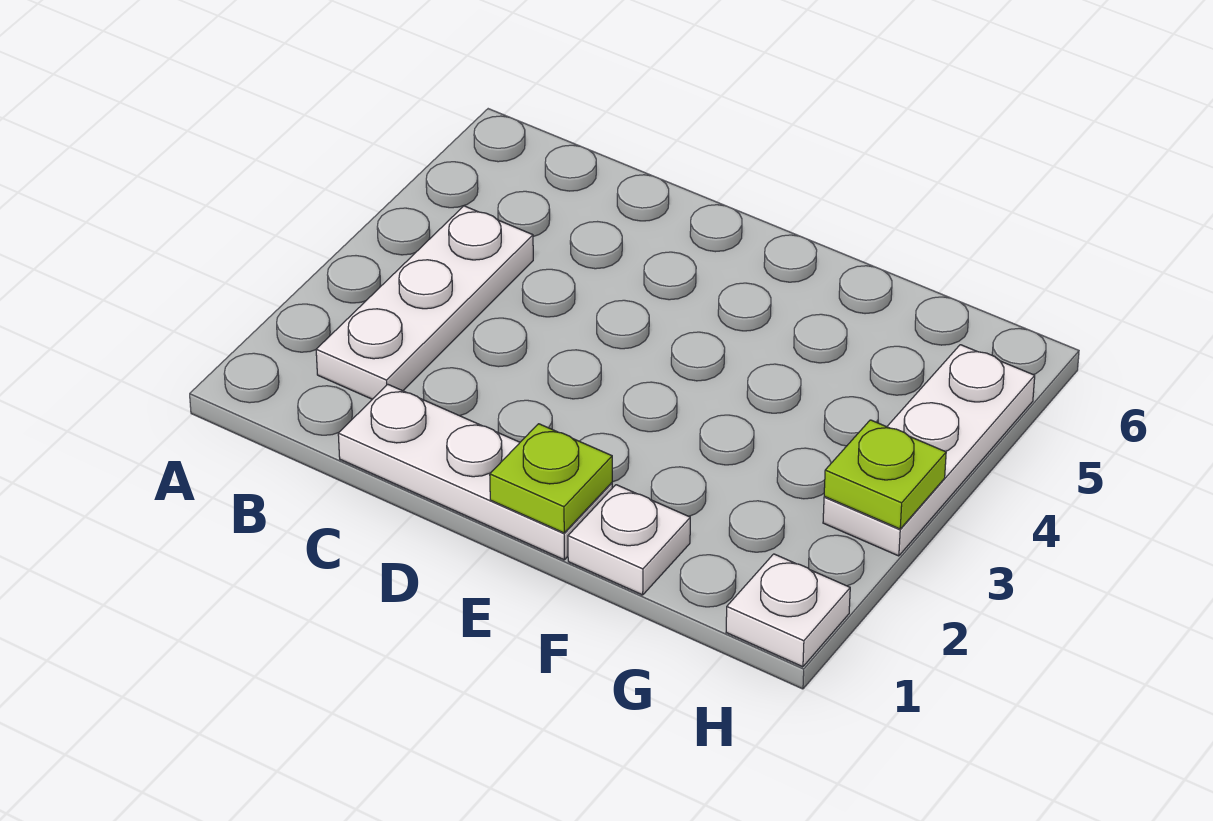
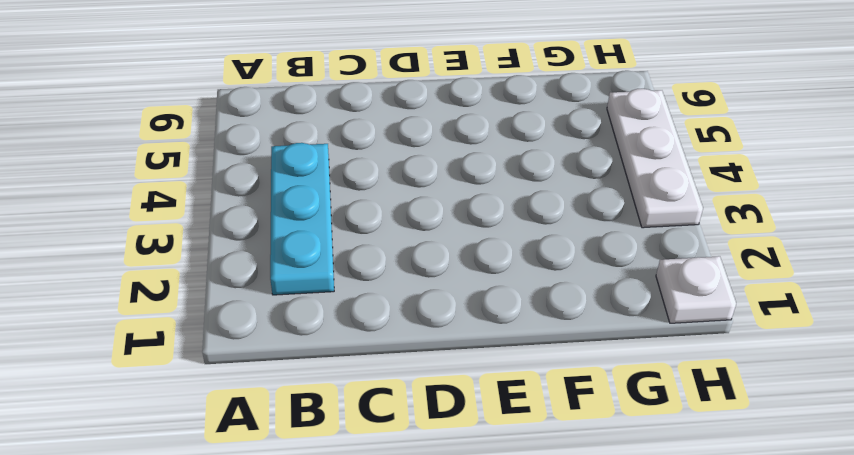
cyan 1x3 plate [270,143,334,295] -> white 1x3 plate [316,206,533,399]
none -> white 1x3 plate [338,384,612,560]
none -> white 1x1 plate [568,485,690,595]

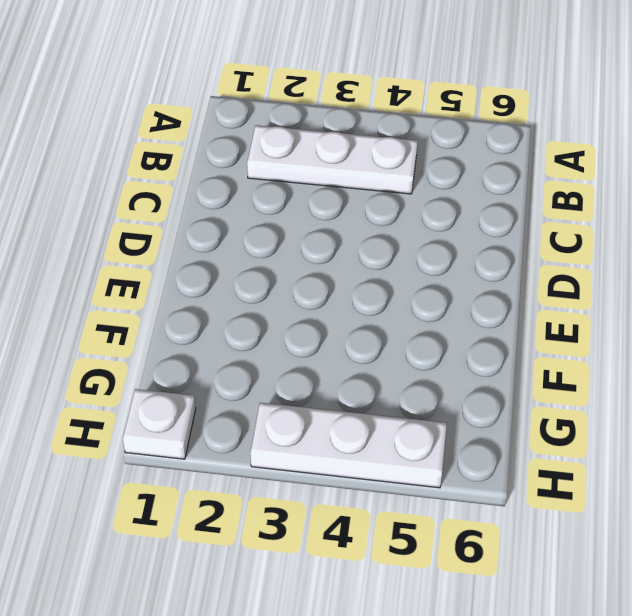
none -> white 1x3 plate [338,384,612,560]
none -> white 1x1 plate [568,485,690,595]

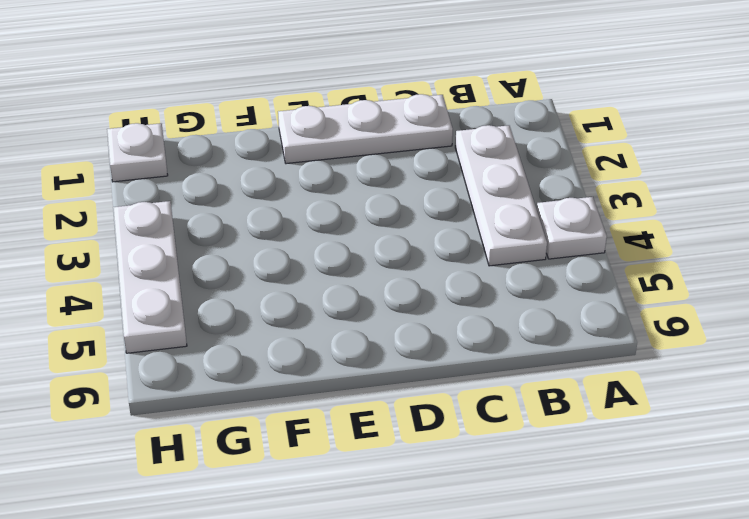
white 1x1 plate [537,197,607,259] -> white 1x1 plate moved to [568,485,690,595]
none -> lime 1x1 plate [490,424,612,533]
none -> lime 1x1 plate [824,420,946,529]

